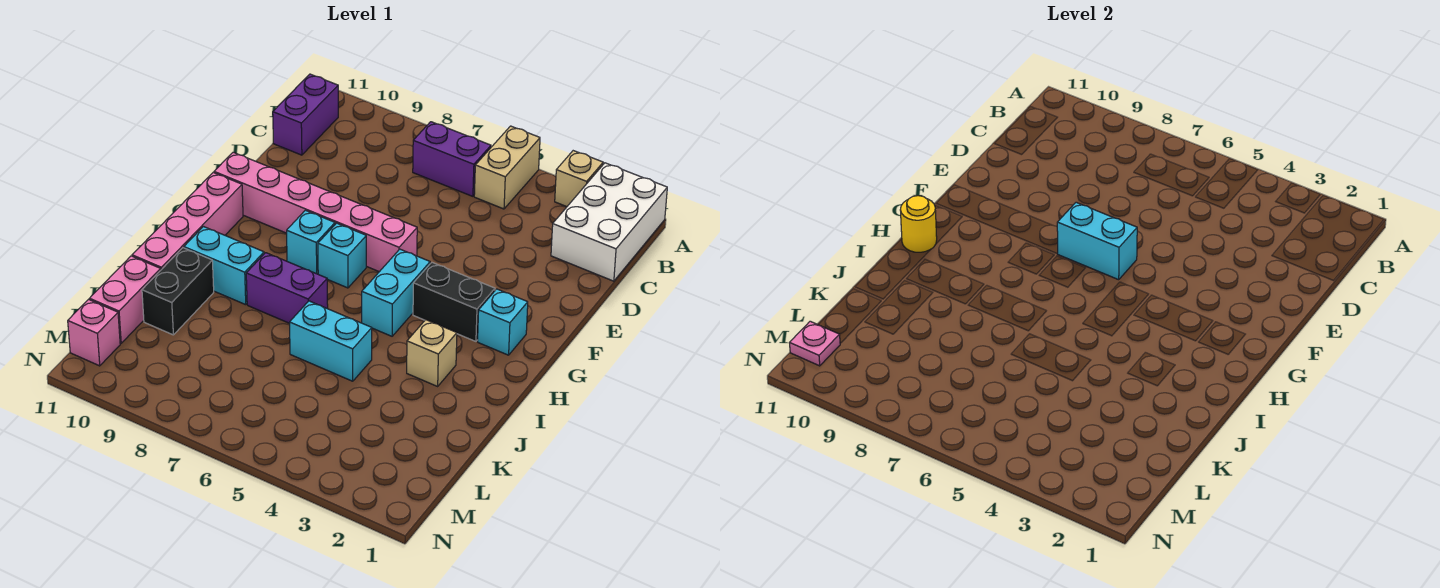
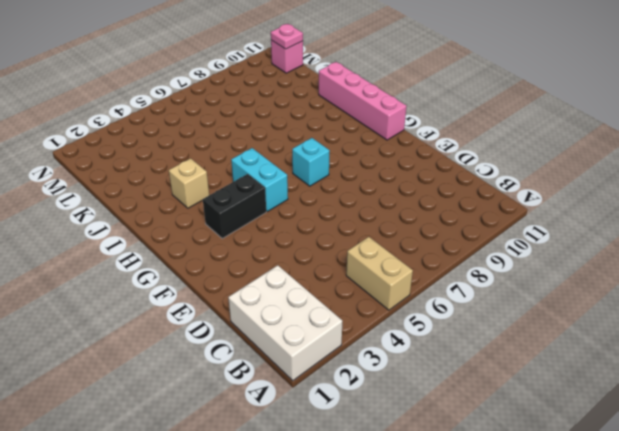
none -> tan 1x1 brick [555,151,603,207]
none -> purple 1x2 brick [413,122,491,196]
none -> purple 1x2 brick [273,74,338,155]

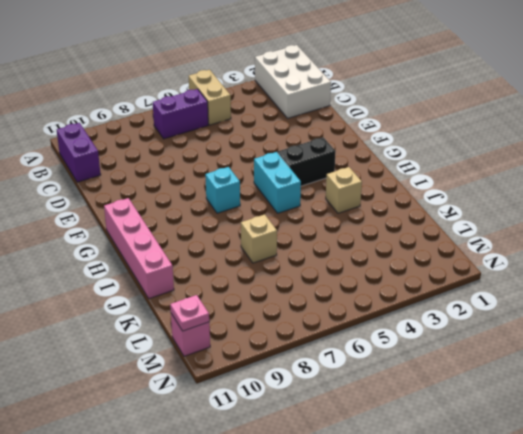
tan 1x1 brick [241,214,277,263] -> tan 1x1 brick moved to [555,151,603,207]
none -> pink 1x6 brick [214,152,417,272]
none -> cyan 1x1 brick [478,289,528,355]
none -> cyan 1x1 brick [287,210,335,274]

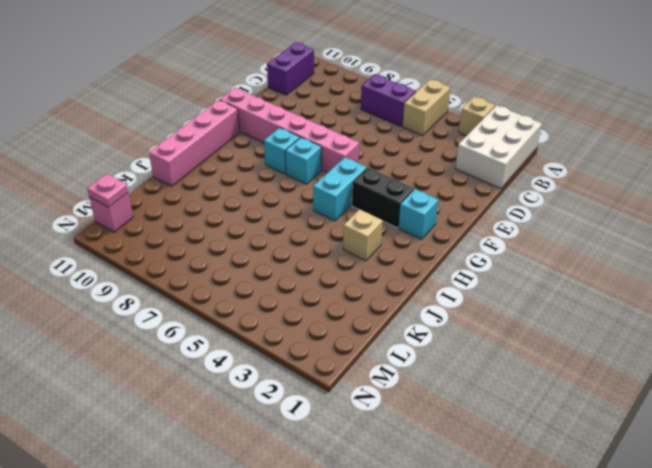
none -> purple 1x2 brick [246,253,328,323]
none -> cyan 1x2 brick [184,227,264,305]
none -> cyan 1x2 brick [290,301,372,381]

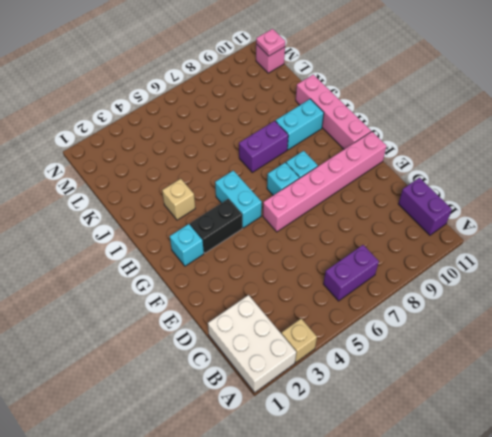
none -> tan 1x2 brick [474,126,540,209]
none -> cyan 1x2 brick [290,301,372,381]
none -> black 1x2 brick [142,248,214,335]

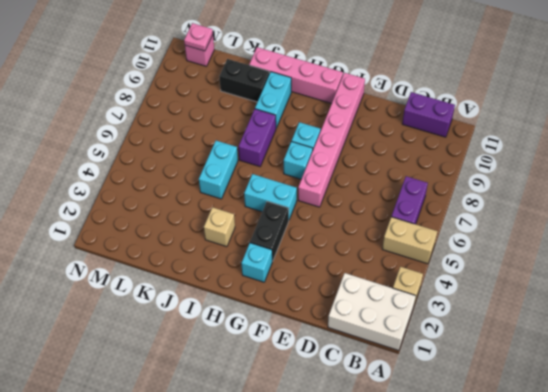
none -> pink 1x2 brick [89,256,161,343]
none -> cyan 1x2 brick [1057,202,1137,280]
none -> yellow 1x1 round brick [900,196,937,252]

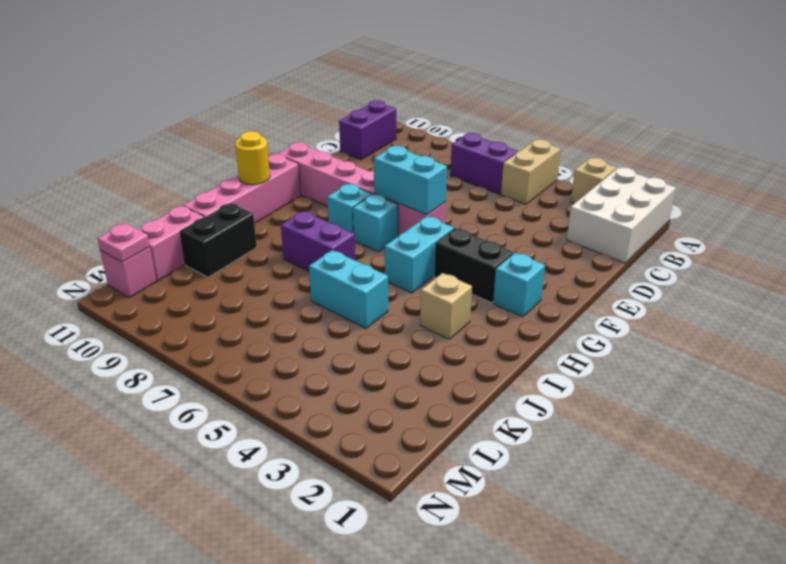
none -> cyan 1x2 brick [184,227,264,305]

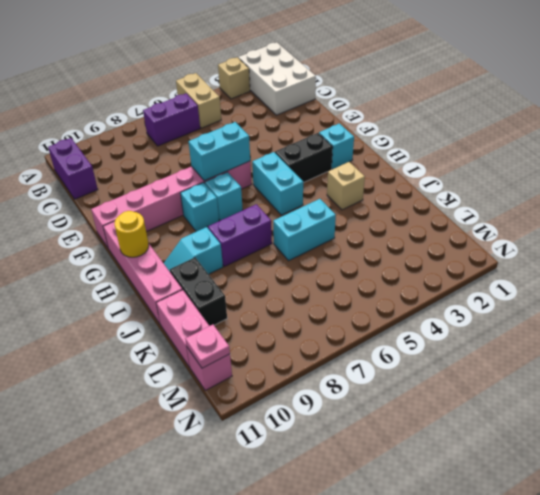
cyan 1x2 slope [164,227,223,274] -> cyan 1x2 brick [184,227,264,305]

